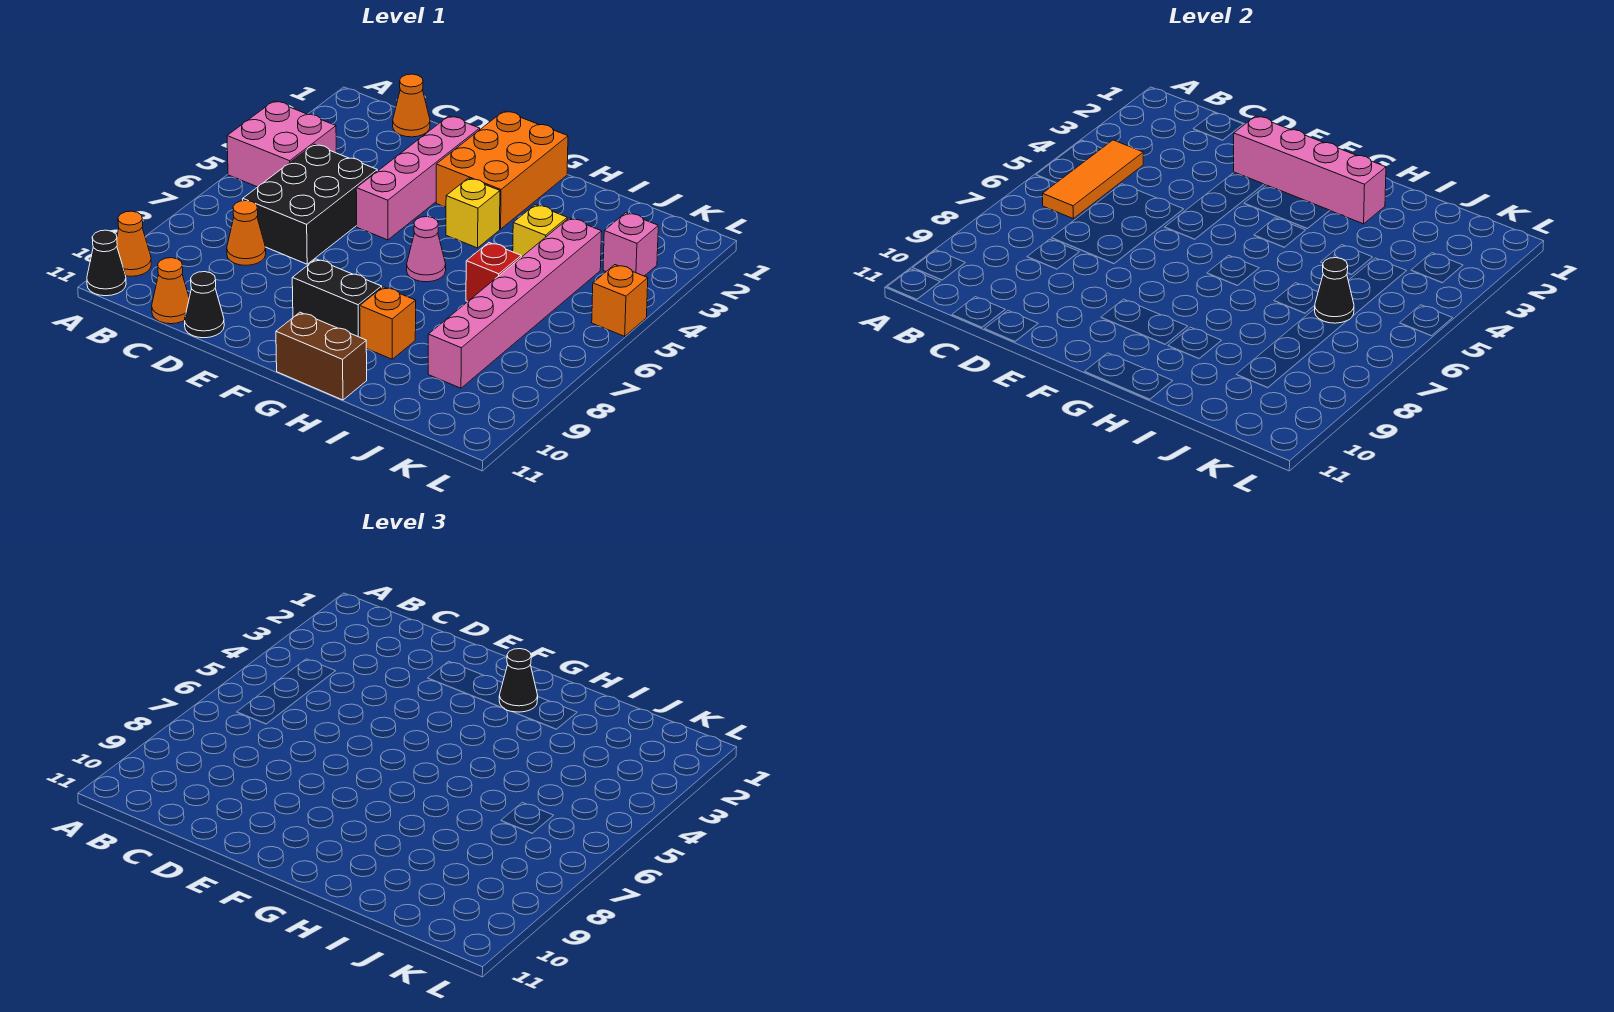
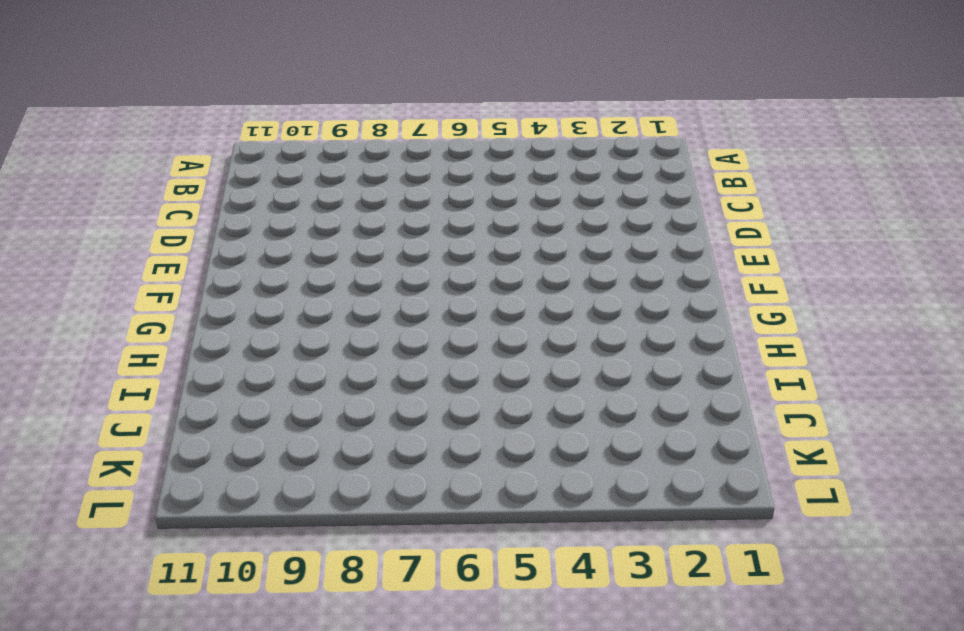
none -> pink 2x2 brick [227,101,336,187]
none -> orange 1x1 cone [117,211,151,276]
none -> black 1x1 cone [87,230,126,296]

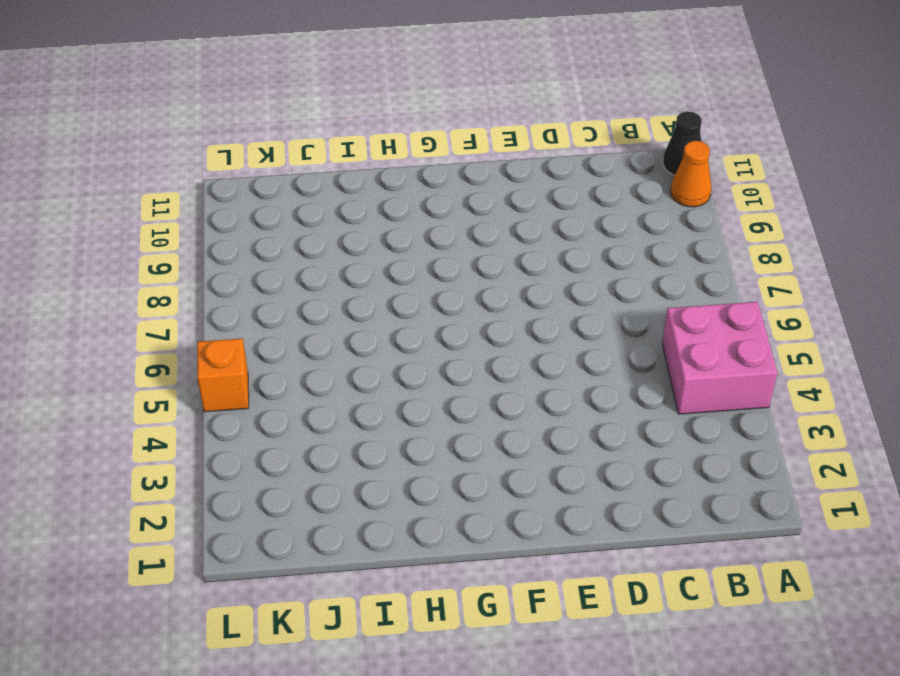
none -> orange 1x1 cone [393,74,430,137]
none -> black 2x3 brick [243,144,377,264]
none -> orange 1x1 cone [227,201,266,265]

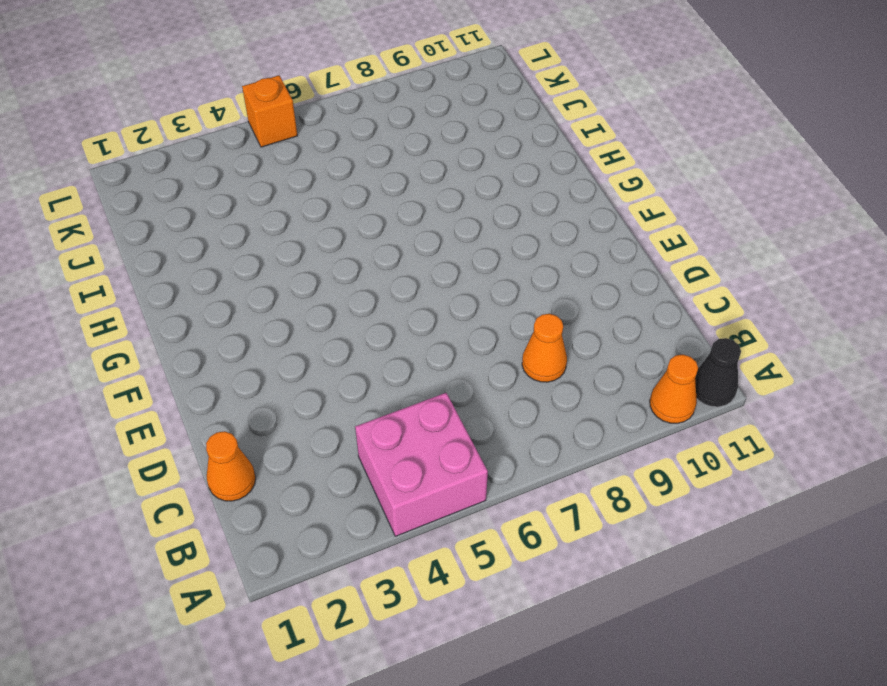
none -> black 2x3 brick [243,144,377,264]
none -> orange 1x1 cone [152,258,189,324]
none -> black 1x1 cone [185,272,224,338]

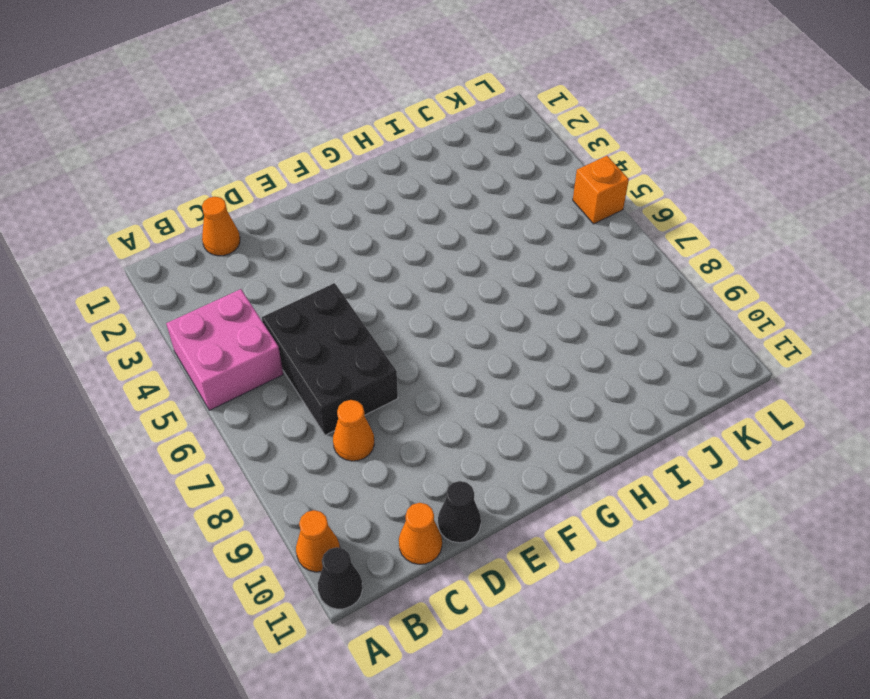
none -> pink 1x4 brick [356,116,480,240]
none -> orange 2x3 brick [436,111,568,229]
none -> black 1x2 brick [292,259,382,337]

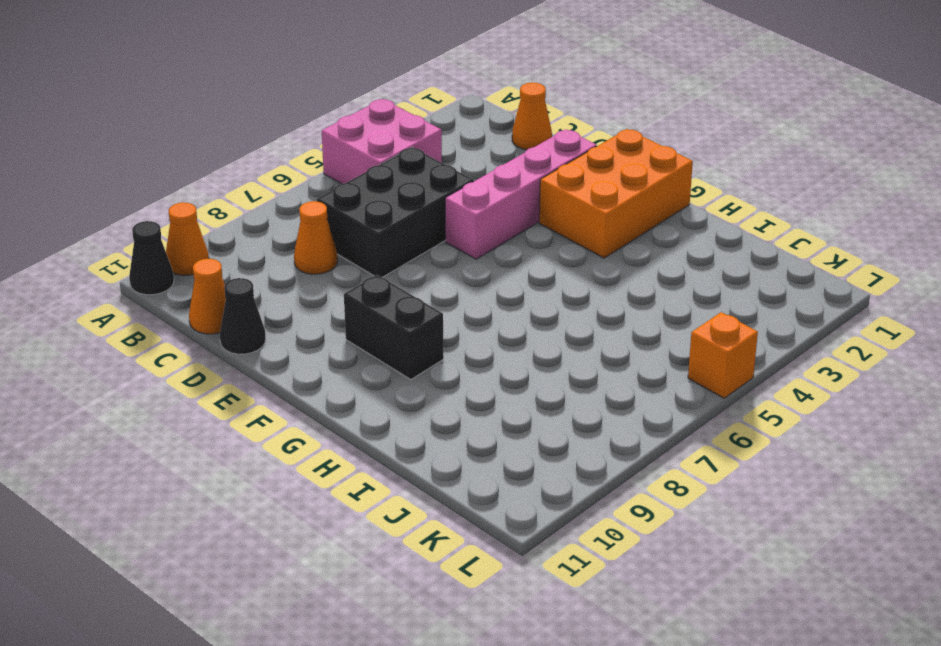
none -> yellow 1x1 brick [446,178,500,248]
none -> pink 1x1 cone [407,217,446,282]
none -> brown 1x2 brick [276,312,367,400]

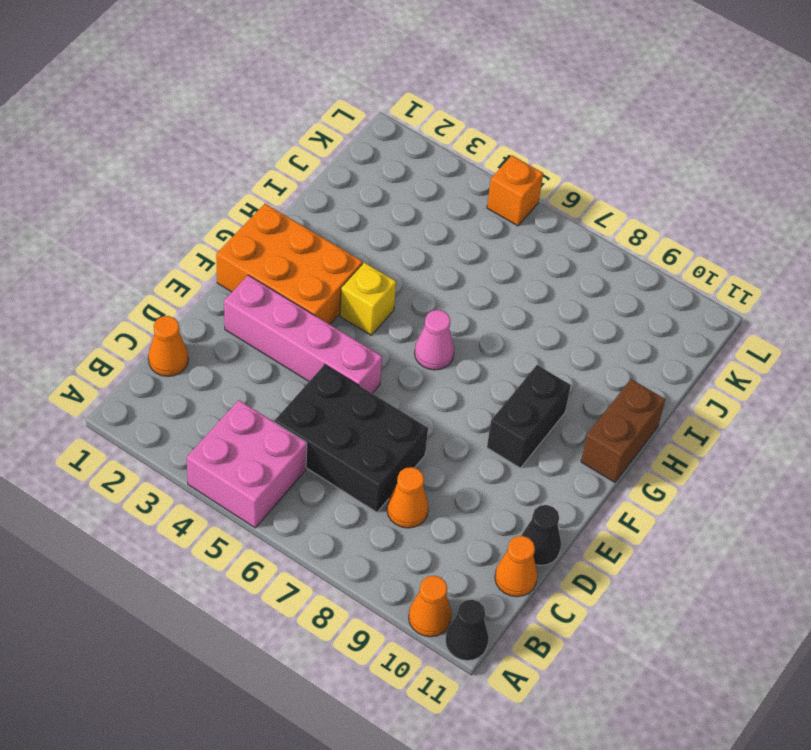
none -> orange 1x1 brick [360,287,416,359]
none -> yellow 1x1 brick [513,205,567,257]
none -> red 1x1 brick [466,243,521,302]

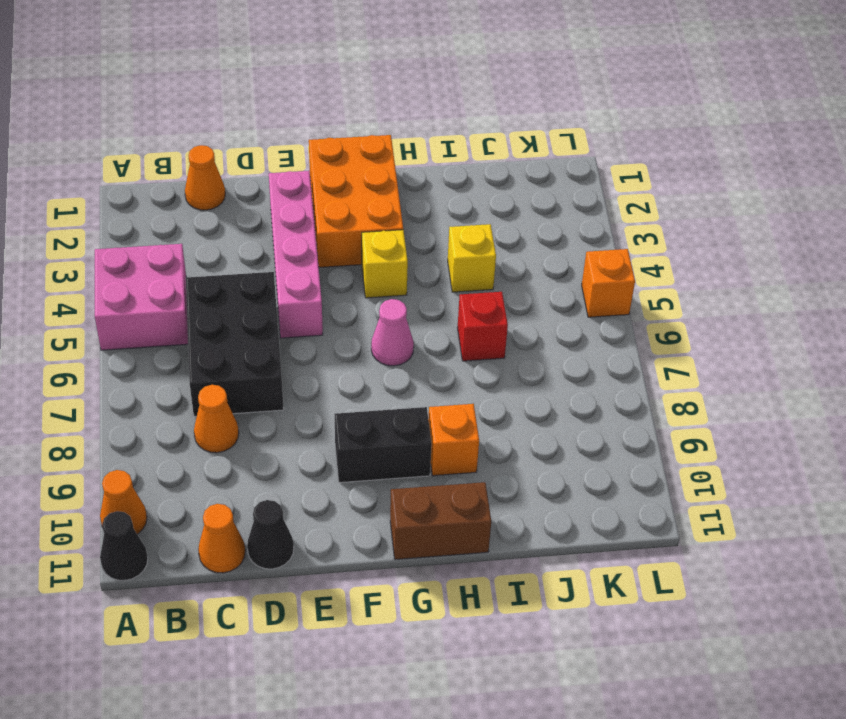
none -> pink 1x6 brick [428,218,602,388]
none -> pink 1x1 brick [603,213,658,276]
none -> orange 1x3 tile [1043,140,1143,218]

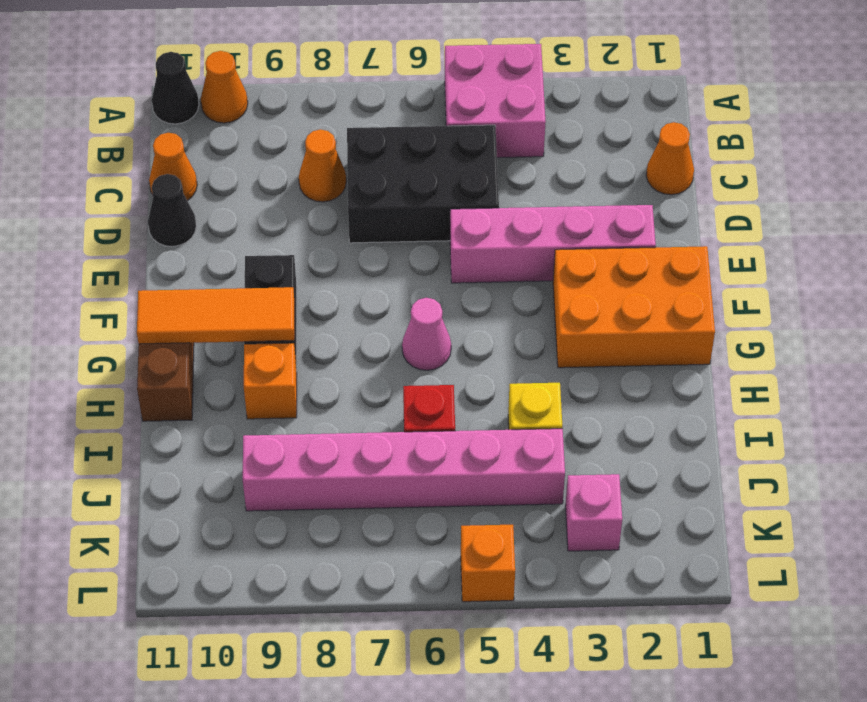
orange 1x3 tile [137,287,294,344] -> orange 1x3 tile moved to [1043,140,1143,218]
none -> yellow 1x1 brick [446,178,500,248]
none -> pink 1x4 brick [1234,116,1386,224]
none -> black 1x1 cone [1315,258,1354,323]

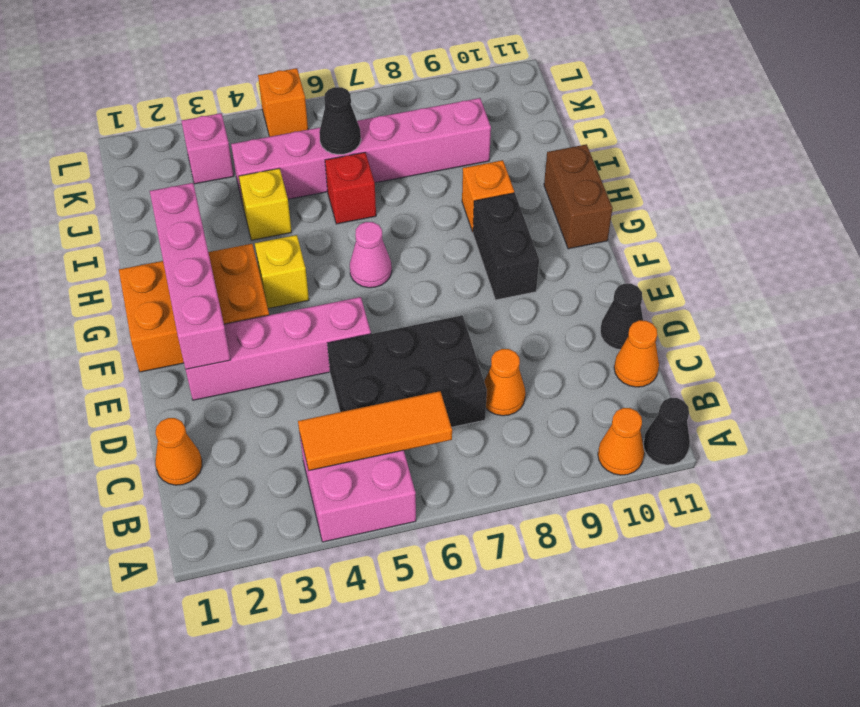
none -> black 1x1 cone [499,649,538,712]

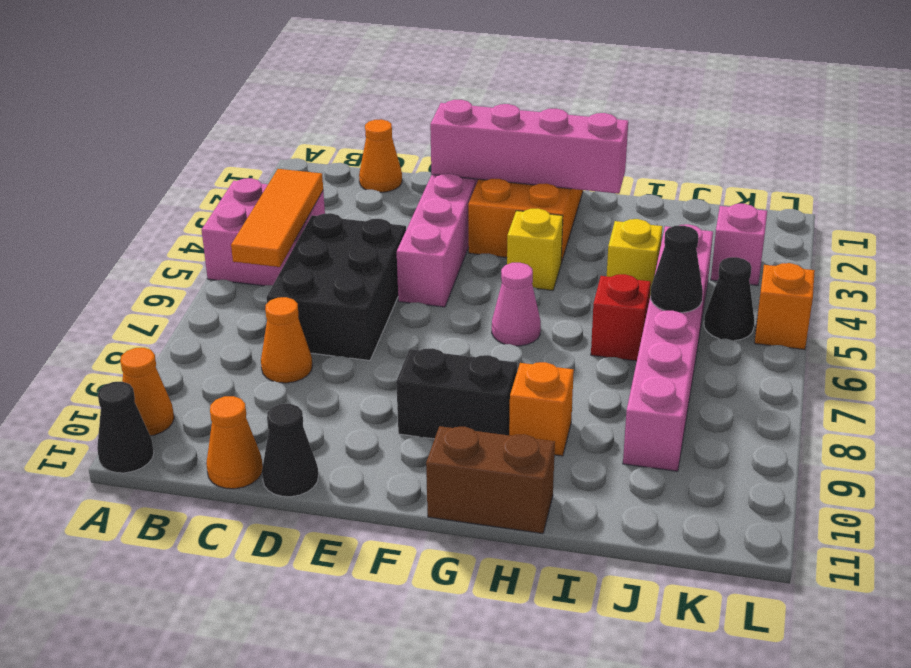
black 1x1 cone [704,257,755,341] -> black 1x1 cone moved to [499,649,538,712]

